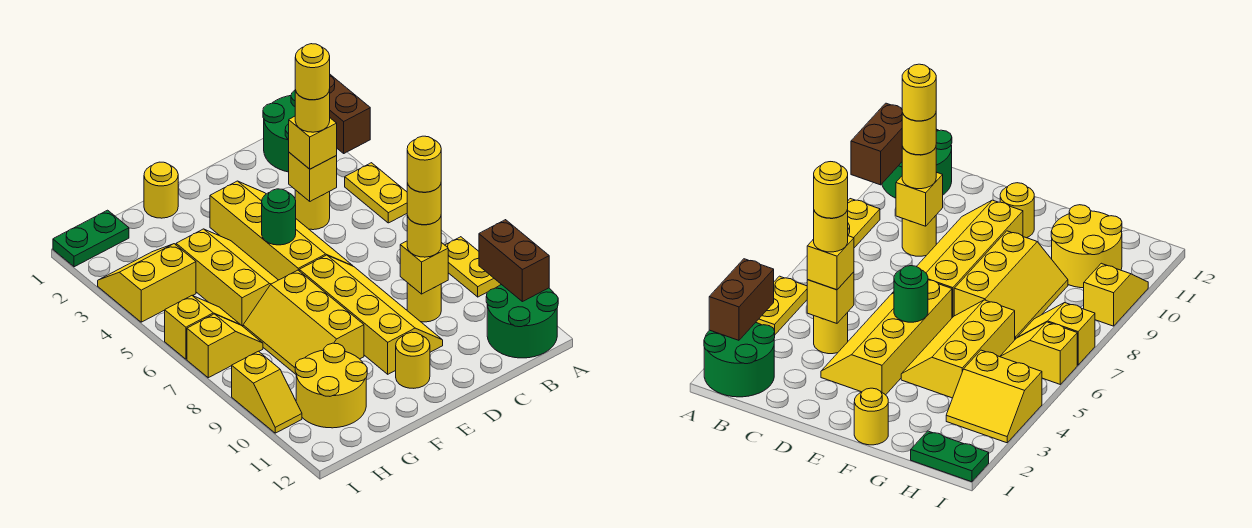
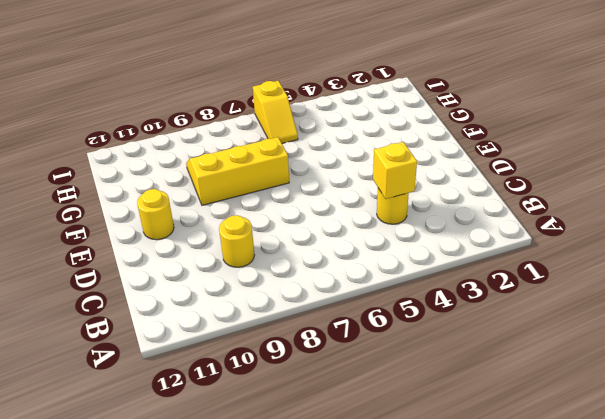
none -> green 2x2 round brick [263,90,295,172]
none -> yellow 1x2 plate [345,163,407,223]
none -> yellow 1x2 plate [445,237,501,297]

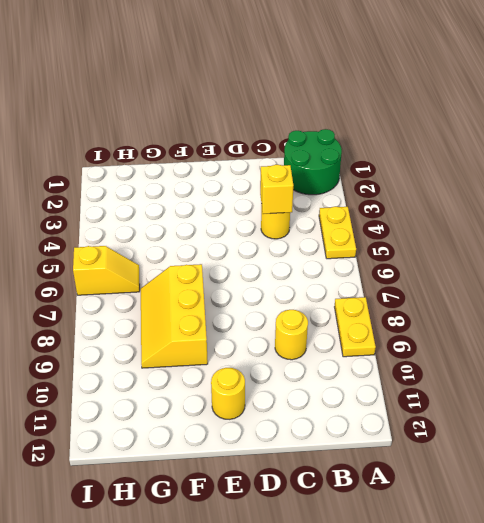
none -> green 2x2 round brick [486,284,558,358]
none -> yellow 2x4 slope [210,181,353,280]
none -> yellow 2x4 slope [299,255,443,374]

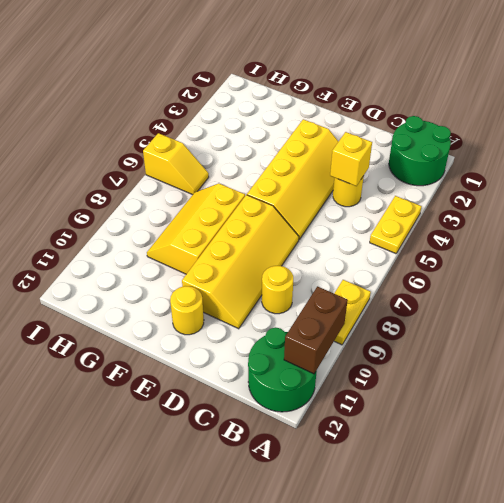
none -> yellow 1x1 round brick [144,162,178,218]
none -> yellow 2x3 slope [176,229,278,326]
none -> yellow 2x2 round brick [295,343,367,428]

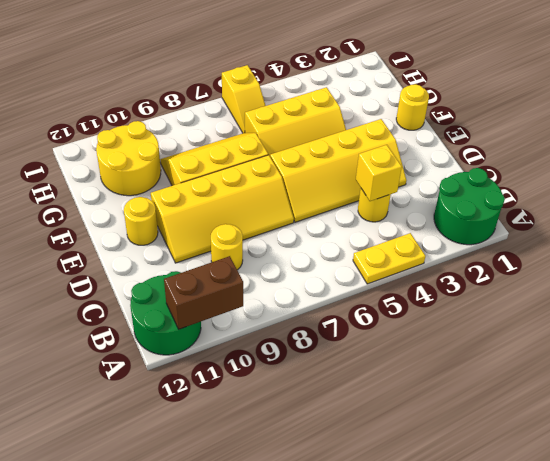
none -> yellow 1x2 plate [445,237,501,297]
none -> green 1x2 plate [53,210,129,267]
none -> yellow 2x2 slope [98,244,196,322]

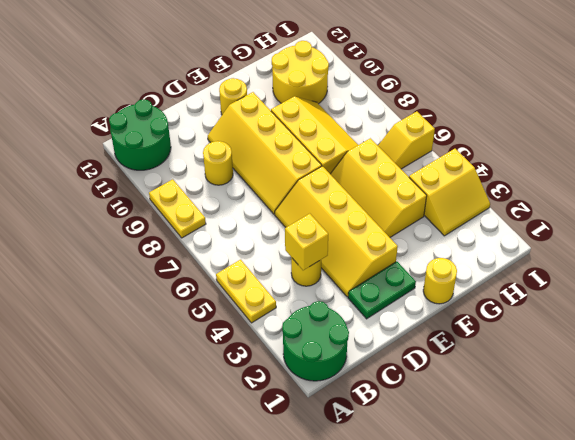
green 1x2 plate [348,262,416,319] -> green 1x2 plate moved to [53,210,129,267]
none -> yellow 1x2 slope [187,314,263,378]
none -> yellow 1x2 slope [232,351,302,433]
none -> brown 1x2 brick [330,75,370,153]

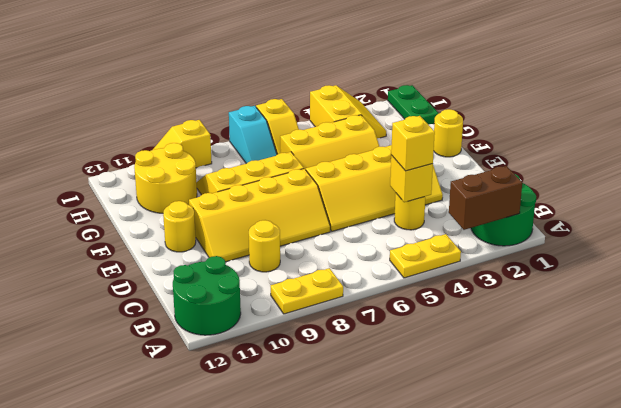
cyan 1x2 slope [229,106,277,164] -> yellow 1x2 slope [187,314,263,378]
none -> brown 1x2 brick [479,220,549,302]
none -> yellow 1x1 brick [400,241,448,294]
none -> green 1x1 round brick [262,189,296,245]

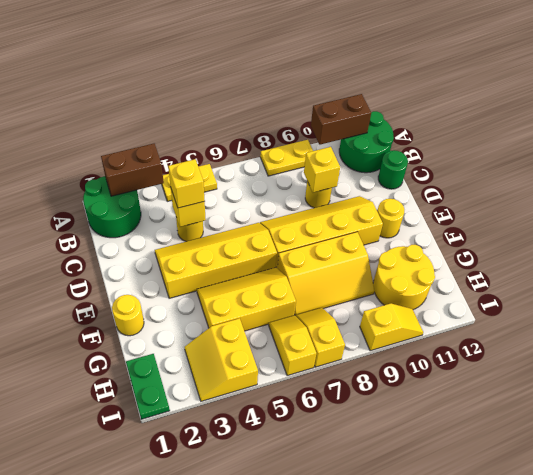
green 1x1 round brick [378,150,408,189] -> green 1x1 round brick moved to [262,189,296,245]
none -> yellow 1x1 round brick [407,216,441,257]
none -> yellow 1x1 round brick [295,89,330,132]
none -> yellow 1x1 round brick [407,183,441,225]

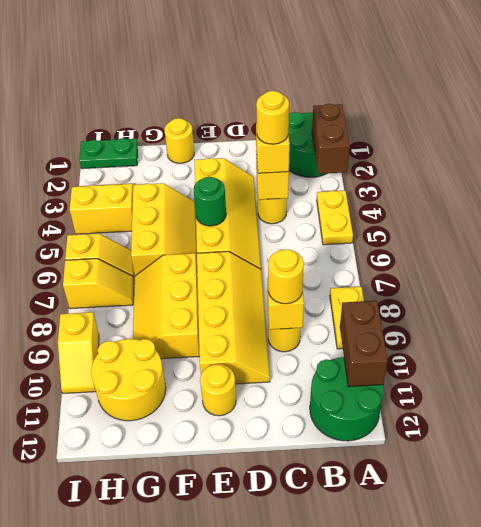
none -> yellow 1x1 round brick [407,183,441,225]
none -> yellow 1x1 round brick [295,44,330,100]
none -> yellow 1x1 round brick [407,136,441,192]

